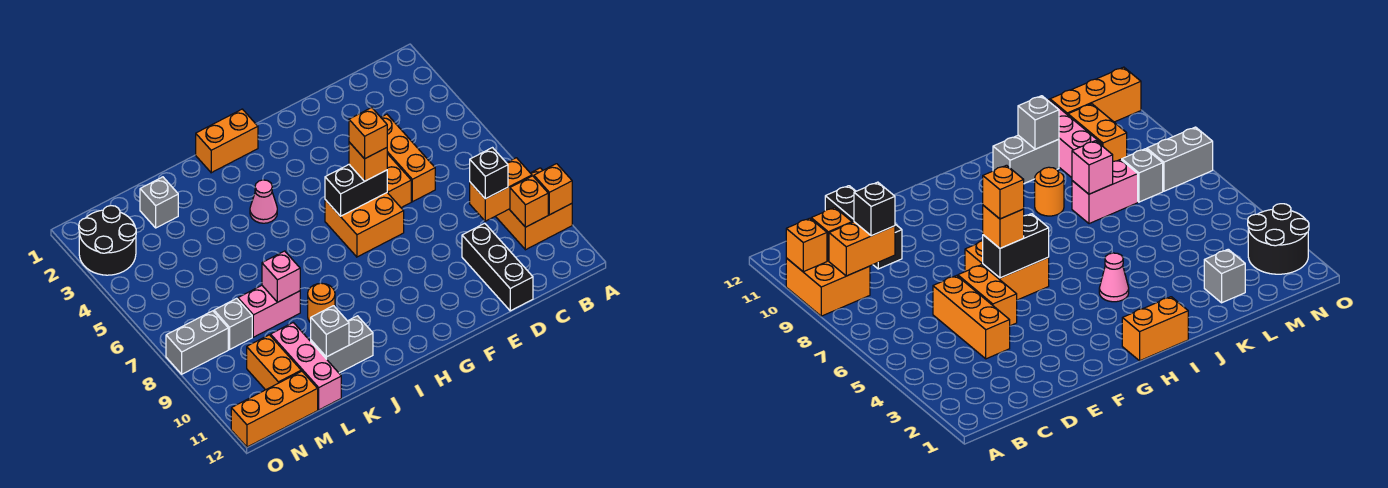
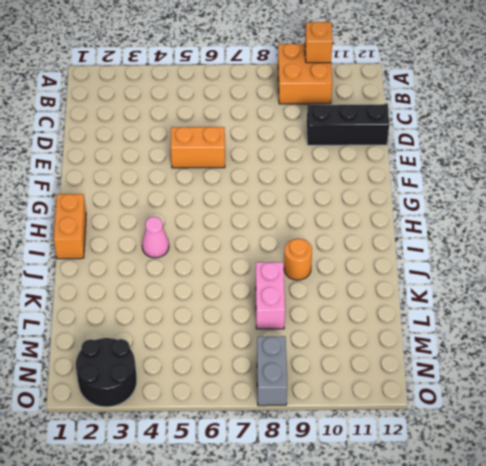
none -> orange 1x3 brick [381,114,435,202]
none -> orange 2x2 brick [325,193,404,257]
none -> grey 1x2 brick [311,316,373,373]

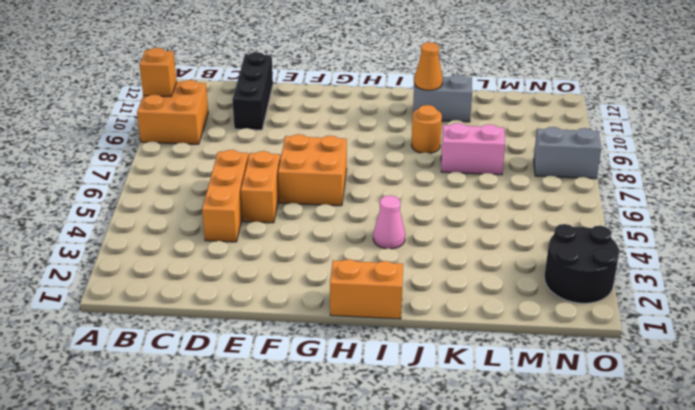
orange 1x1 cone [414,42,443,90] -> none
none -> grey 1x1 brick [140,177,178,228]
none -> pink 1x3 brick [271,323,341,410]
none -> grey 1x1 brick [214,298,252,349]

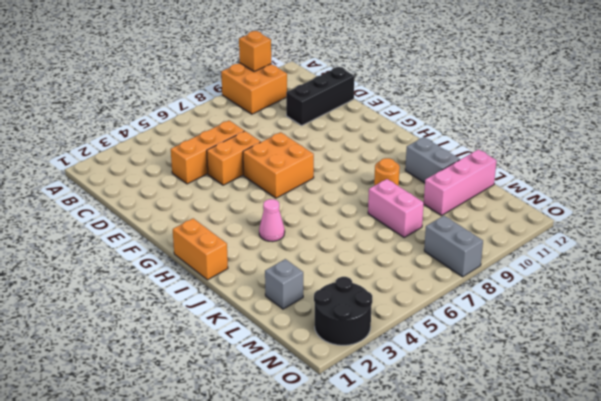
none -> grey 1x1 brick [214,298,252,349]
none -> orange 1x2 brick [247,335,301,390]
none -> orange 1x3 brick [231,371,318,447]

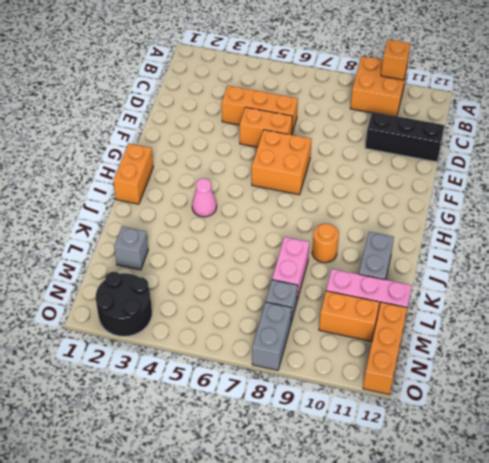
none -> orange 1x2 brick [470,158,532,221]
none -> orange 1x1 brick [510,176,548,227]
none -> black 1x2 brick [325,165,387,216]

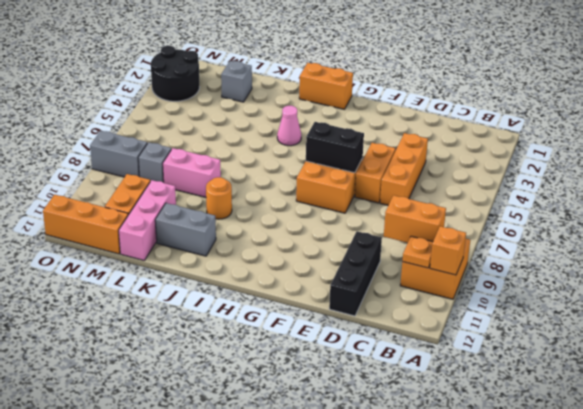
orange 1x1 plate [402,236,433,268] -> orange 1x1 brick [510,176,548,227]
none -> pink 1x1 brick [262,251,300,302]
none -> grey 1x1 brick [311,306,349,357]
none -> black 1x1 brick [470,148,508,199]

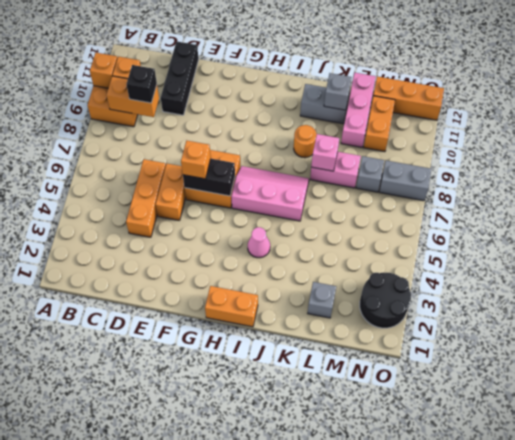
pink 2x3 slope [231,166,309,221] -> none
none -> orange 1x1 brick [349,108,387,159]

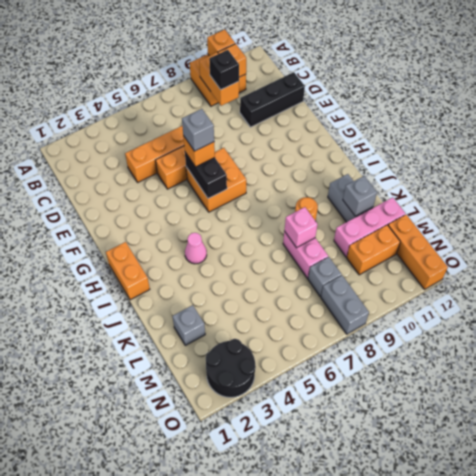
grey 1x1 brick [182,109,214,151] -> orange 1x1 brick [349,108,387,159]

